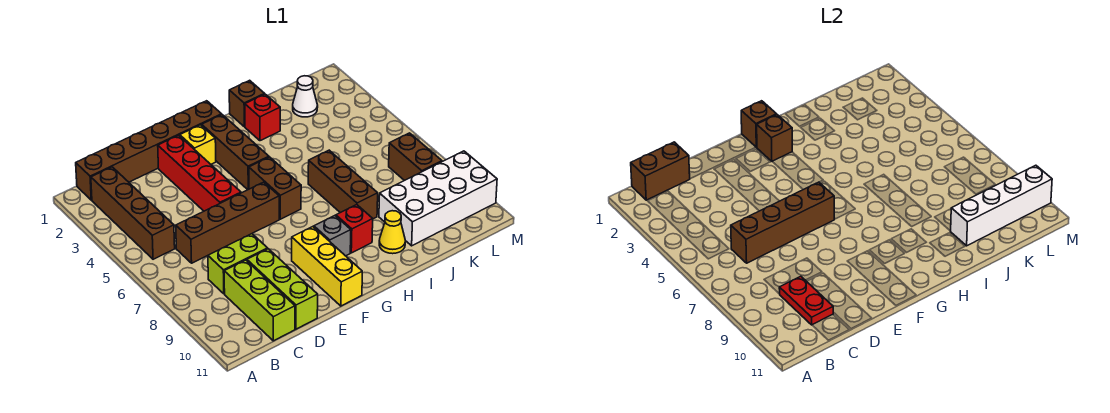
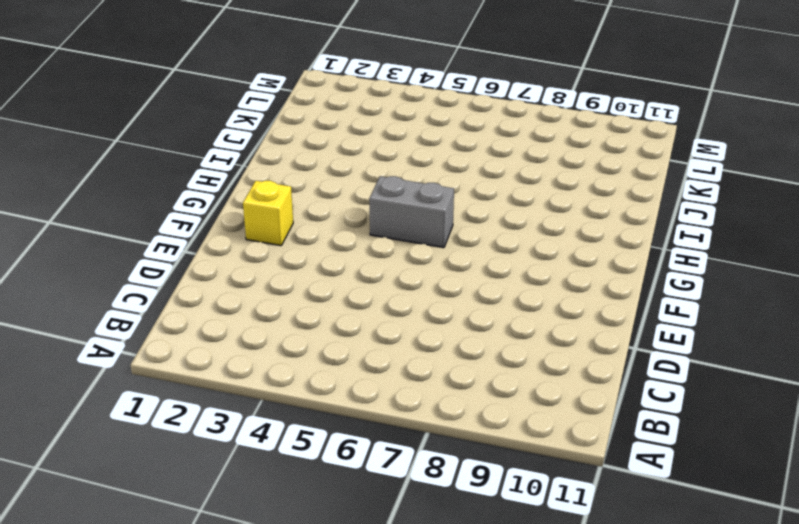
grey 1x2 brick [369,176,454,248] -> brown 1x2 brick [249,157,301,219]
none -> brown 1x6 brick [76,101,222,200]
none -> brown 1x4 brick [91,167,175,259]
none -> brown 1x4 brick [176,182,279,263]

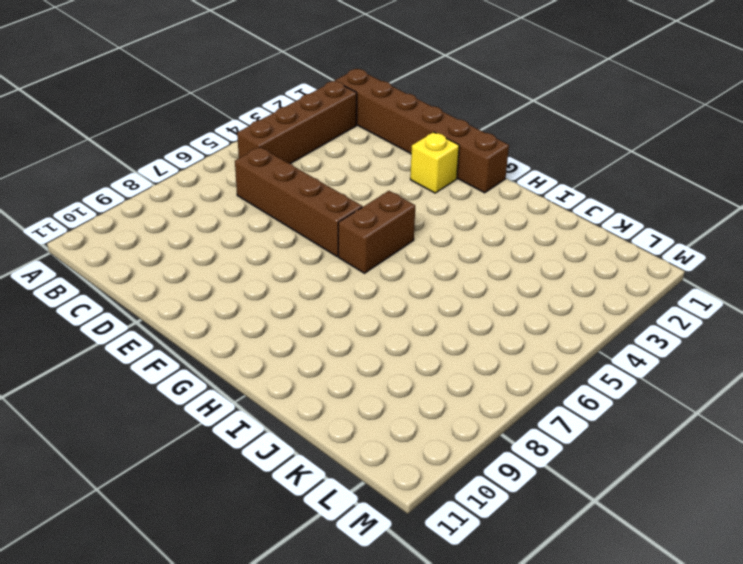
none -> lime 1x2 brick [208,234,268,294]
none -> lime 1x3 brick [224,260,295,341]
none -> lime 1x3 brick [247,249,318,329]

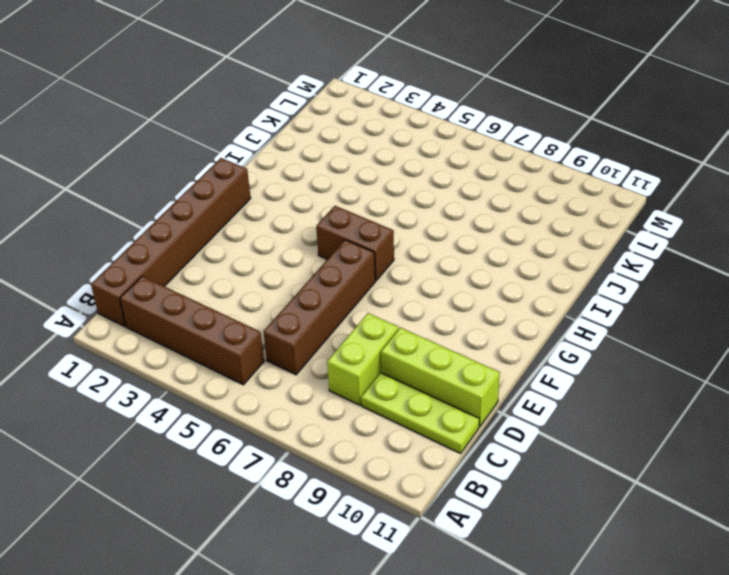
lime 1x3 plate [361,373,480,453] -> lime 1x3 brick [224,260,295,341]
none -> red 1x4 brick [158,135,241,211]
none -> yellow 1x1 brick [180,125,216,164]
none -> yellow 1x3 brick [292,227,362,306]

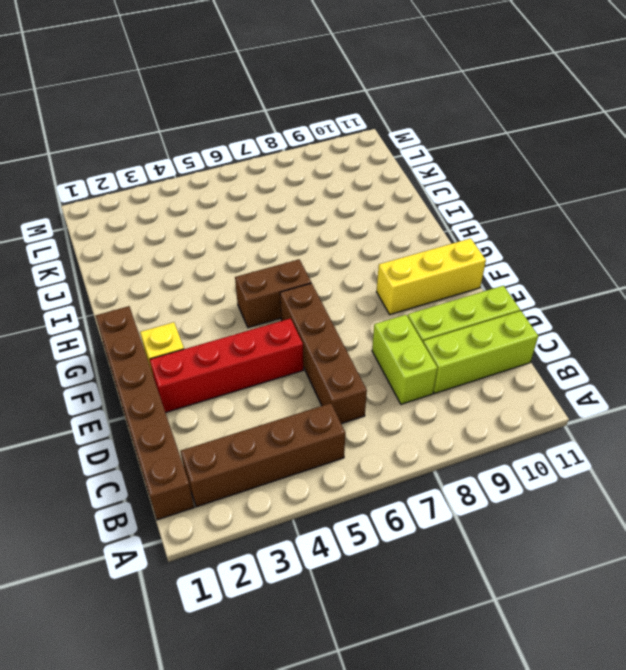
none -> brown 1x3 brick [202,115,269,190]
none -> grey 1x1 brick [314,216,351,256]
none -> red 1x1 brick [336,205,373,253]

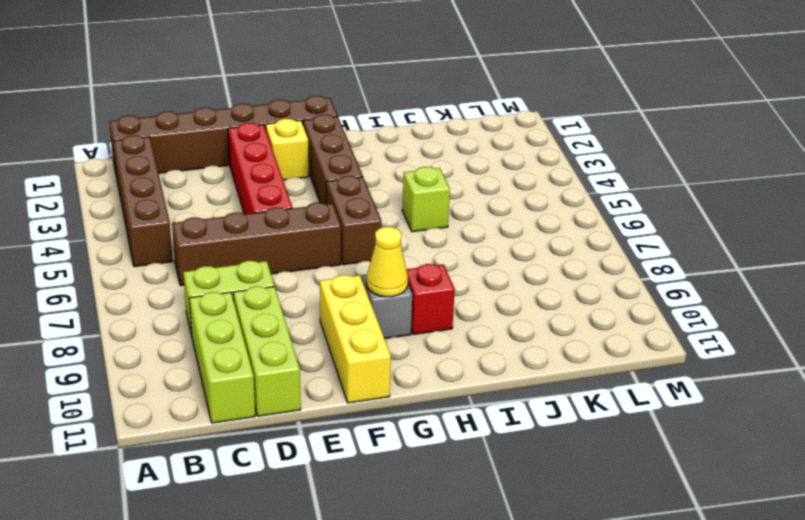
yellow 1x1 cone [366,227,408,297] -> yellow 1x1 cone moved to [379,211,405,254]
lime 1x1 brick [402,167,450,232] -> none
none -> brown 1x1 brick [229,80,264,127]
none -> red 1x1 brick [245,94,280,141]
none -> brown 1x3 brick [308,150,378,219]

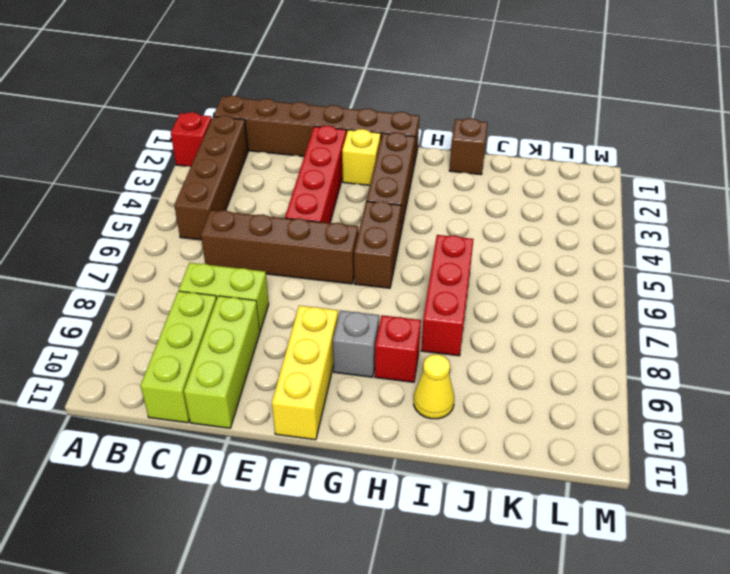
red 1x1 brick [171,112,212,167] -> red 1x1 brick moved to [245,94,280,141]
red 1x3 brick [421,235,474,356] -> brown 1x3 brick [308,150,378,219]
none -> white 2x4 brick [379,151,497,246]
none -> white 1x1 cone [293,76,318,117]
none -> brown 1x2 brick [389,133,442,181]

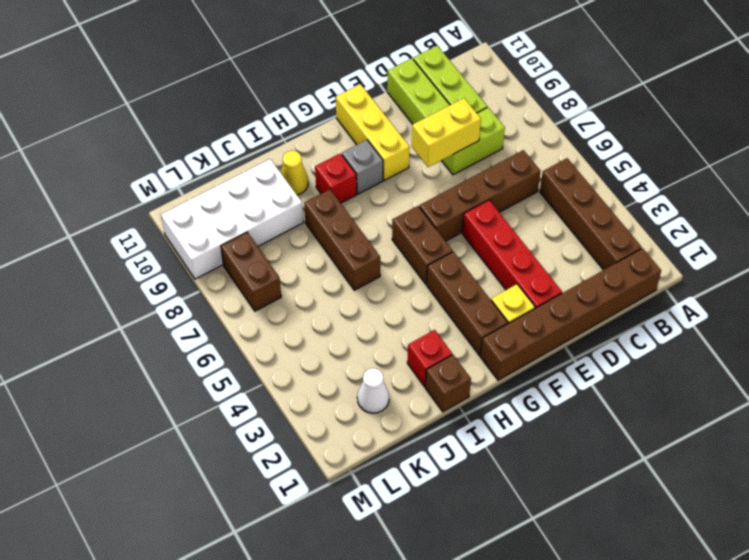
yellow 1x2 brick [412,98,481,167] -> none
none -> brown 1x2 brick [631,142,690,200]
none -> brown 1x4 brick [731,182,834,263]
none -> red 1x2 plate [779,276,833,325]

